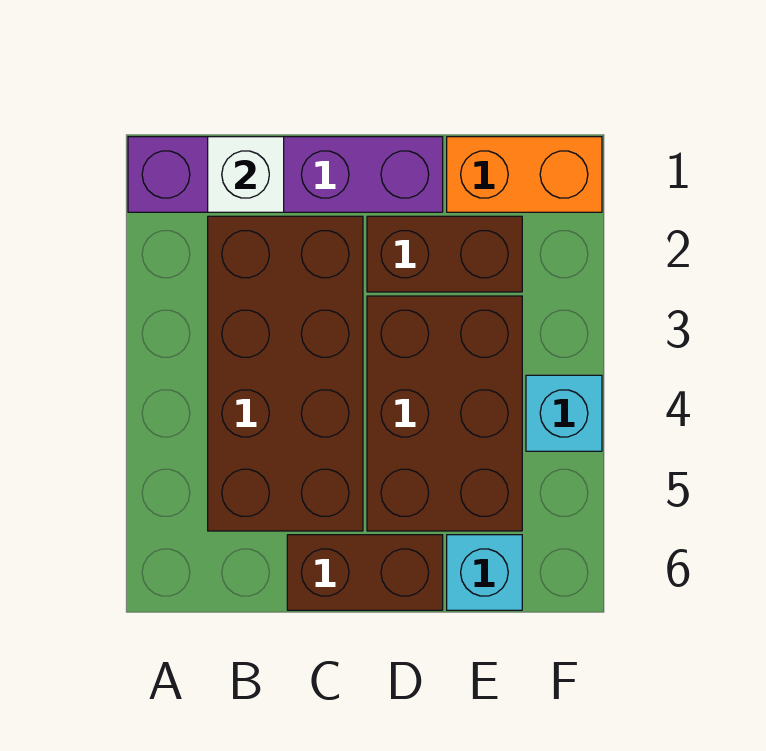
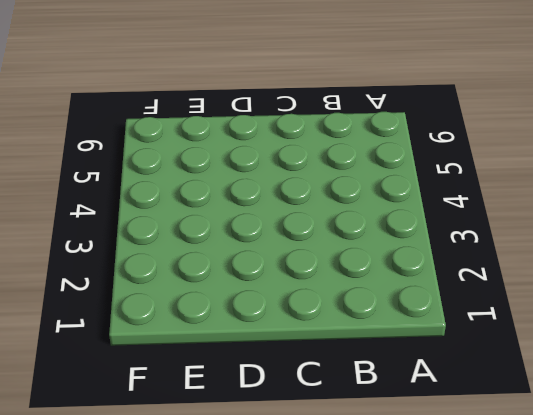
none -> purple 1x4 brick [128,137,443,212]
none -> brown 2x4 brick [208,216,363,531]

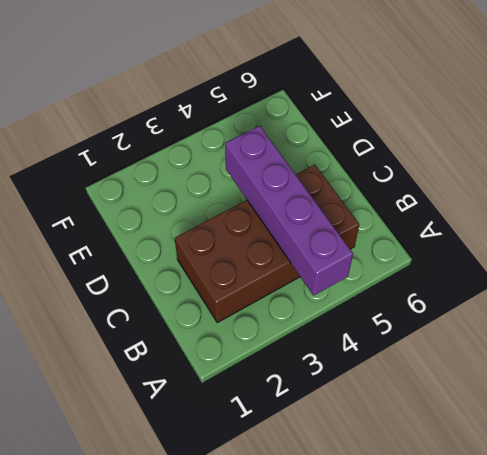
purple 1x4 brick [225,126,353,295] -> purple 1x4 brick moved to [128,137,443,212]
none -> brown 1x2 brick [287,535,443,610]
none -> brown 1x2 brick [367,216,522,292]

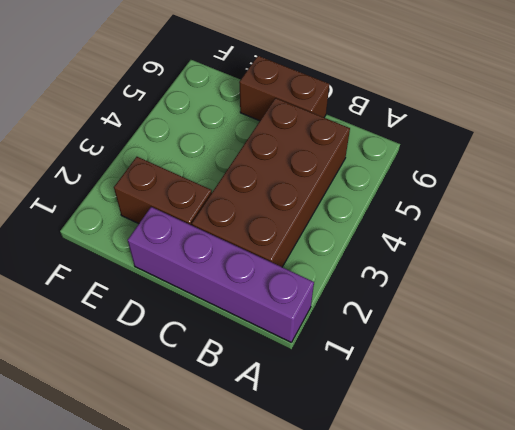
none -> brown 2x3 brick [367,296,522,531]
none -> orange 1x2 brick [447,137,602,212]

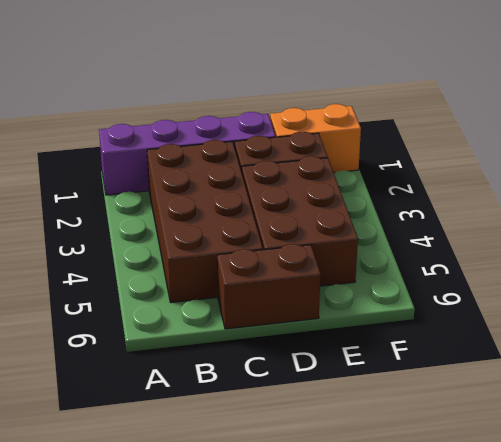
none -> cyan 1x1 brick [447,535,522,610]
none -> cyan 1x1 brick [526,375,602,451]

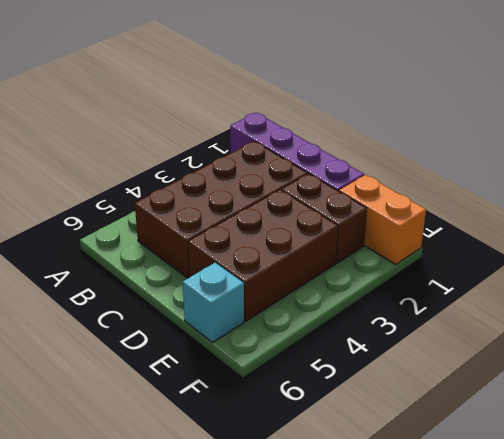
none -> brown 1x2 brick [287,535,443,610]
none -> cyan 1x1 brick [526,375,602,451]

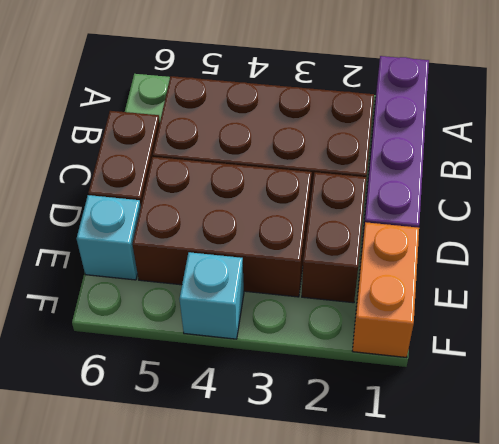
none -> white 1x1 brick [208,137,284,212]

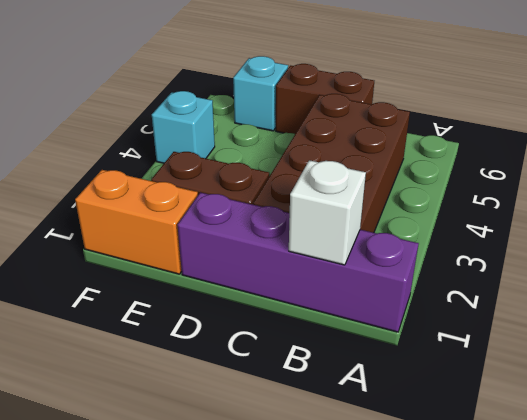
none -> brown 2x3 brick [367,296,522,531]

